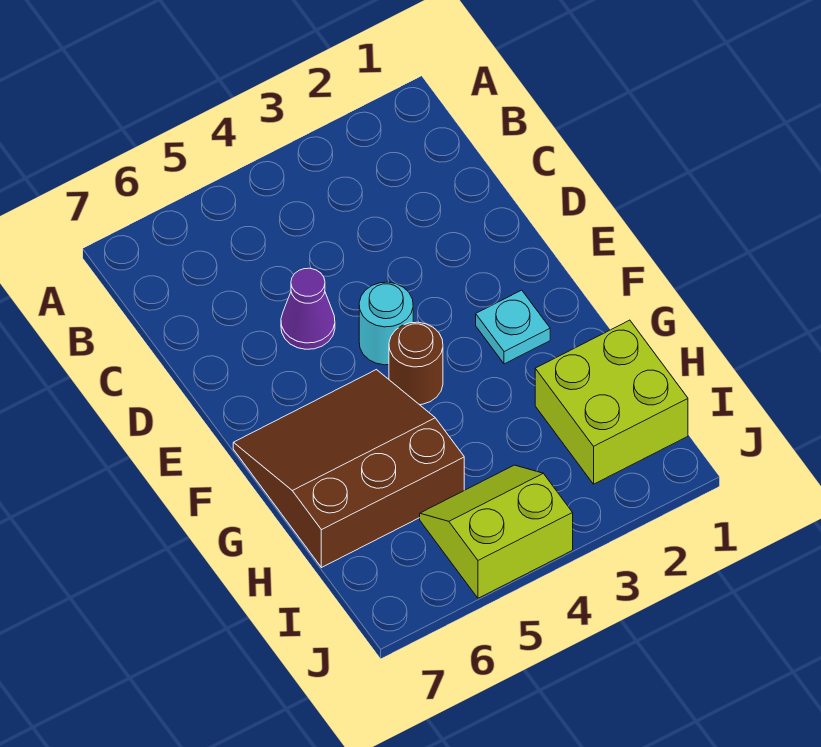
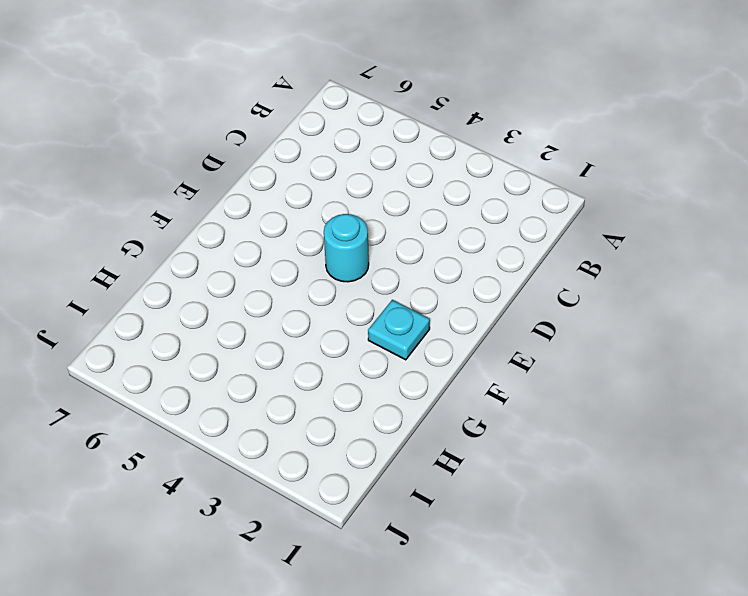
none -> purple 1x1 cone [281,268,335,349]
none -> brown 1x1 round brick [389,322,443,405]

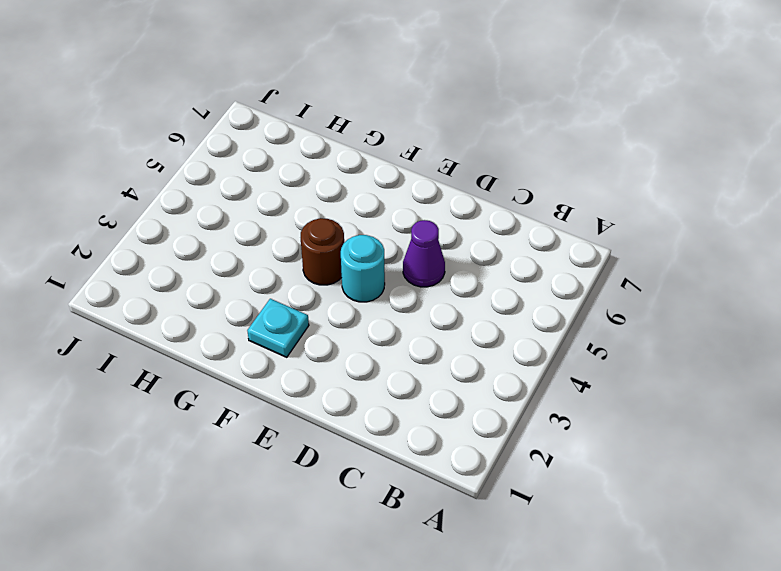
none -> brown 3x3 slope [233,370,464,568]
none -> lime 2x2 brick [535,320,688,484]

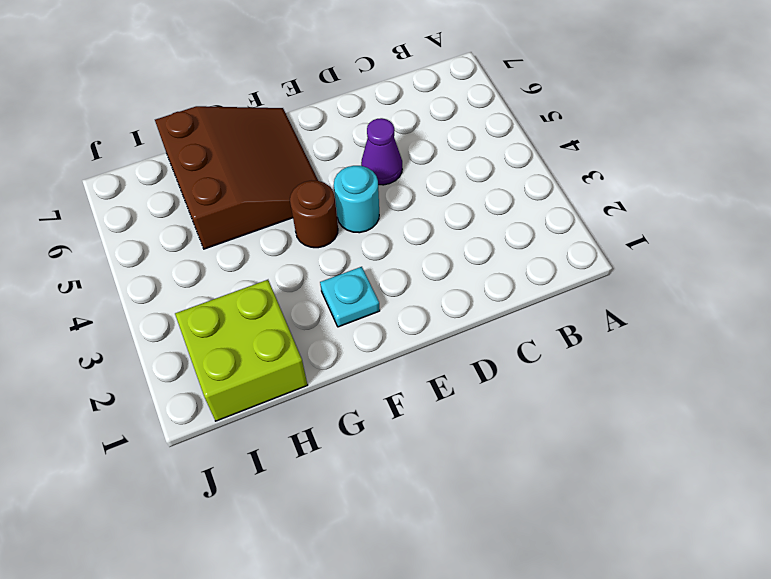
none -> lime 2x2 slope [420,465,573,598]

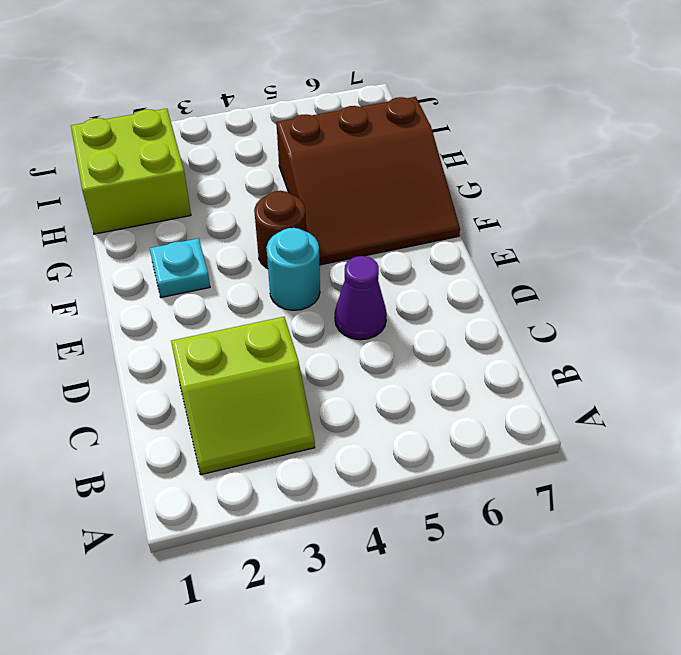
lime 2x2 slope [171,317,315,475] -> lime 2x2 slope moved to [420,465,573,598]

